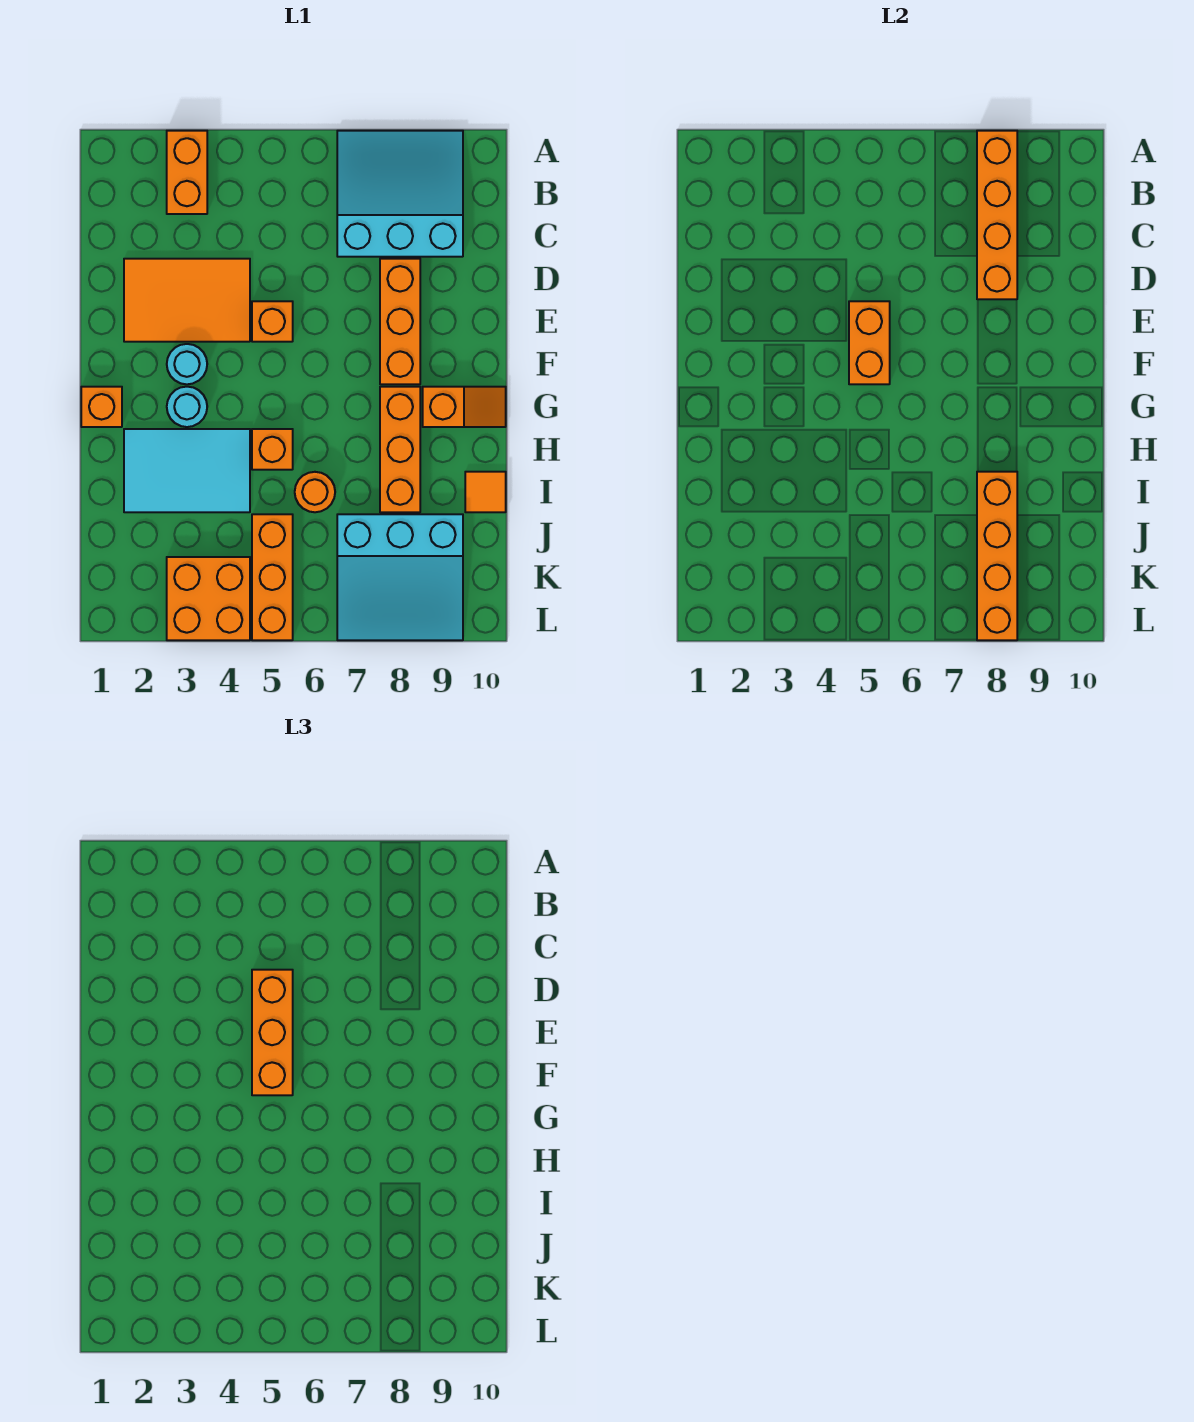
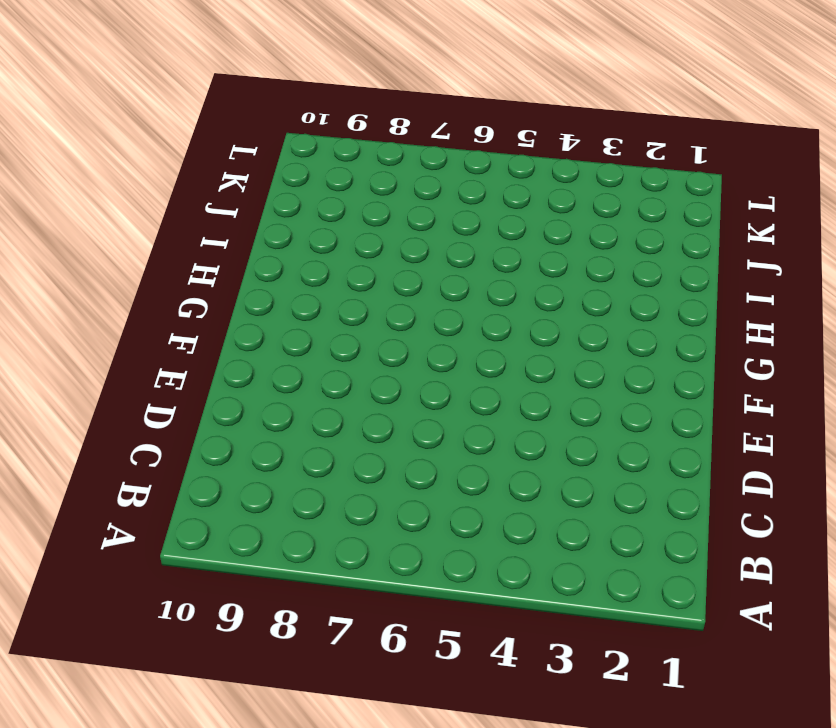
none -> orange 1x2 brick [167,131,207,214]
none -> cyan 3x3 slope [337,131,463,257]
none -> orange 2x3 tile [124,259,250,342]

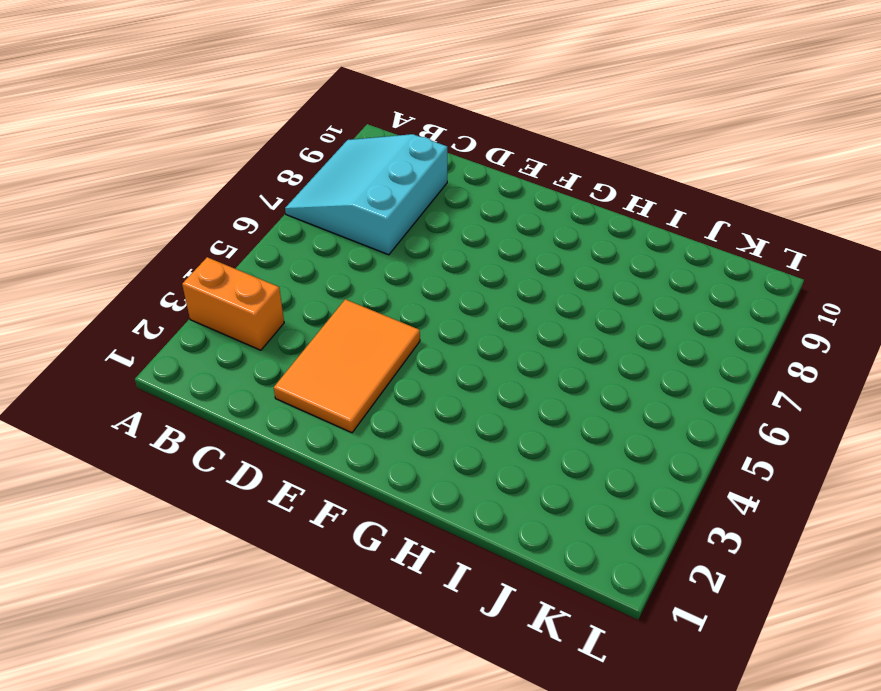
none -> orange 1x3 brick [380,259,420,384]
none -> orange 1x1 brick [252,301,293,342]
none -> cyan 1x1 round brick [167,344,207,384]

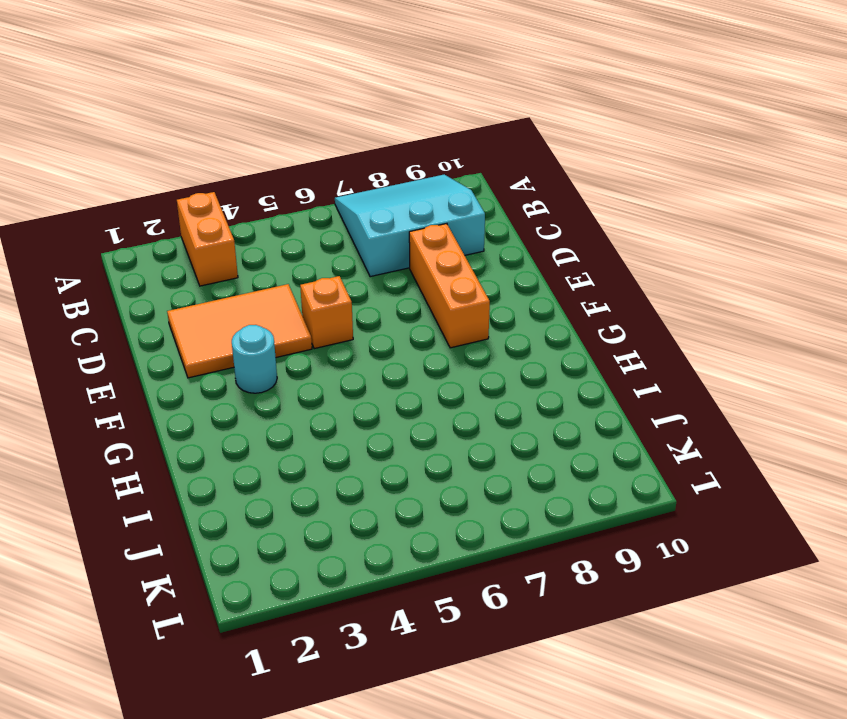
none -> orange 1x1 brick [81,387,122,427]
none -> cyan 1x1 round brick [167,387,207,427]
none -> orange 1x3 brick [380,387,420,512]

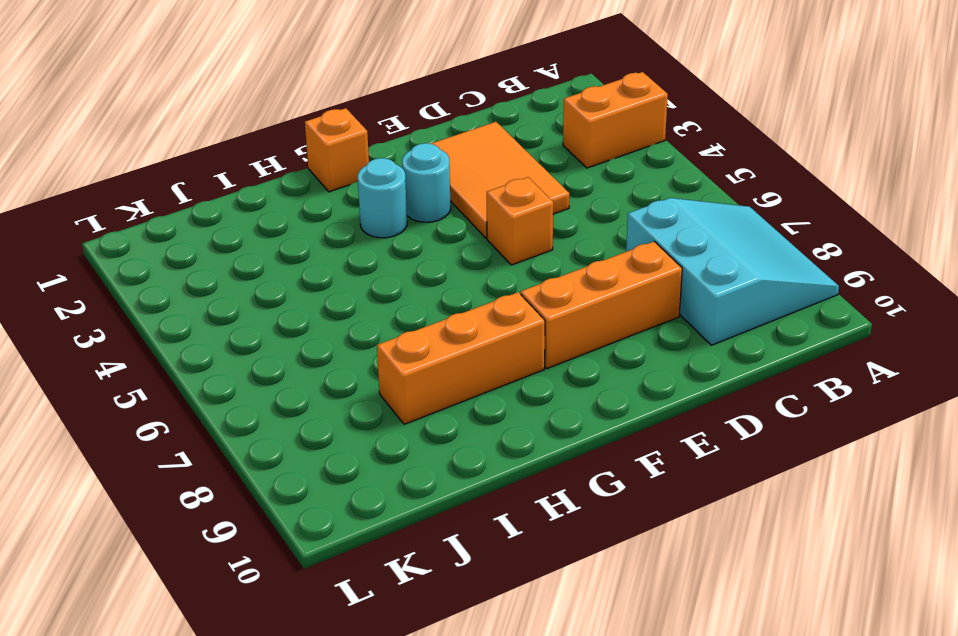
none -> orange 1x2 slope [423,387,506,427]
none -> cyan 2x3 tile [124,429,250,512]
none -> orange 1x1 brick [252,429,293,470]

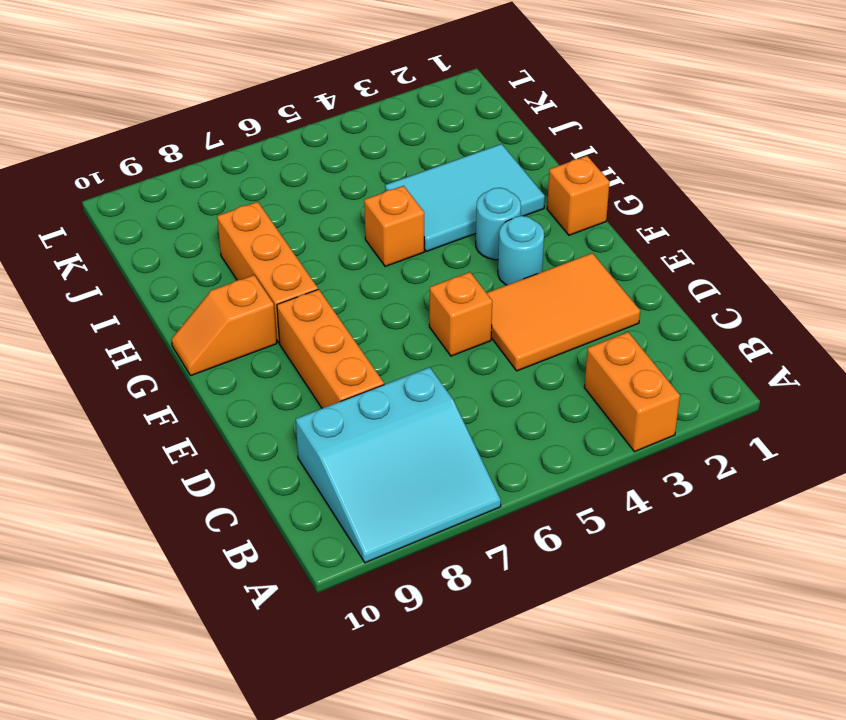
none -> orange 1x1 round brick [295,472,335,512]
none -> orange 1x1 tile [465,472,506,512]
none -> orange 1x3 brick [252,514,293,640]

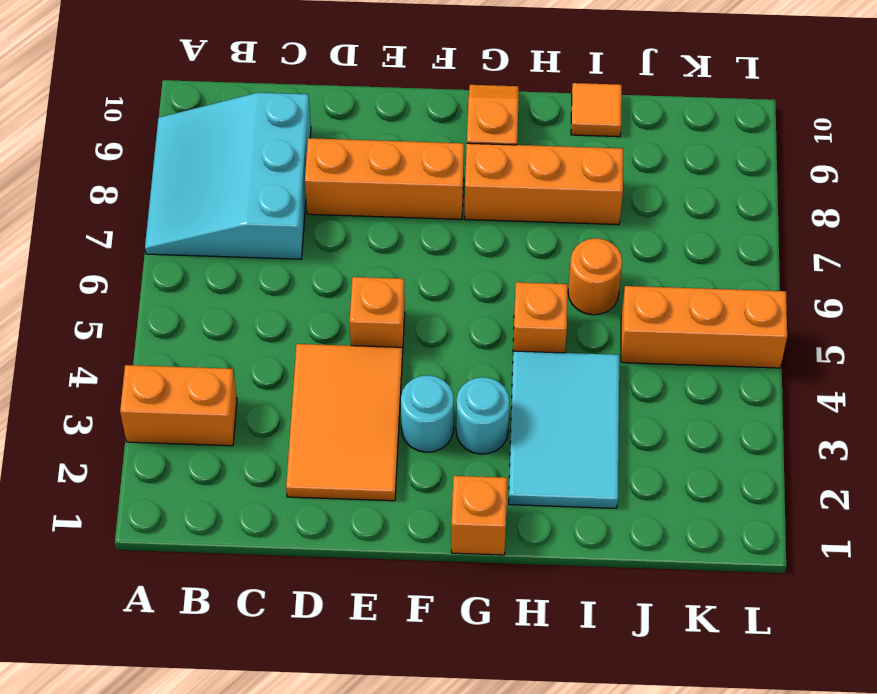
none -> cyan 3x3 slope [337,514,463,640]
none -> orange 2x2 brick [167,557,250,640]
none -> orange 1x4 brick [977,131,1017,299]

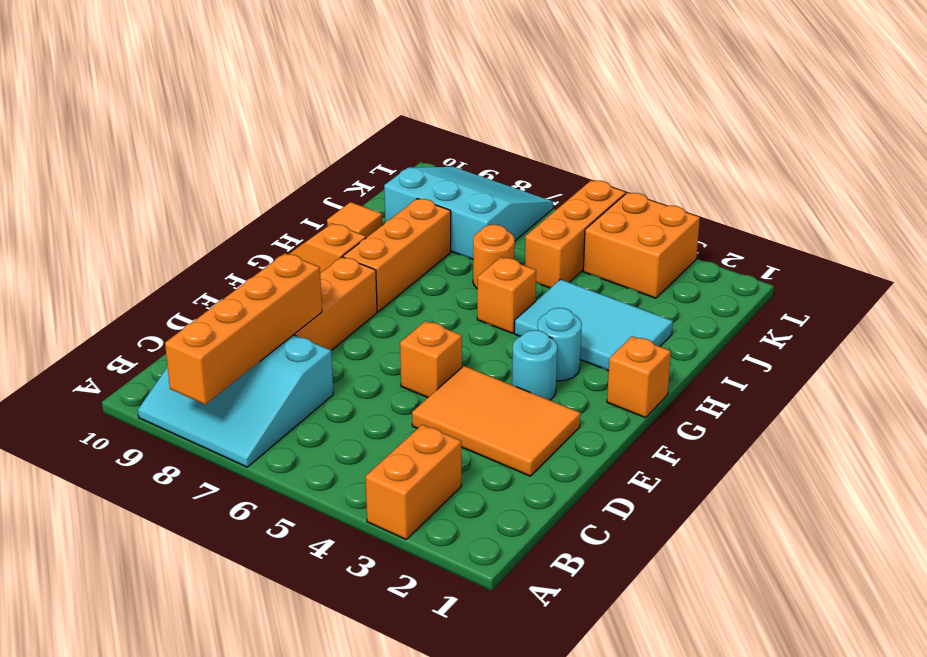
none -> orange 1x2 brick [849,301,890,384]
none -> orange 1x4 brick [977,472,1017,640]
none -> orange 1x3 brick [252,970,293,1095]

